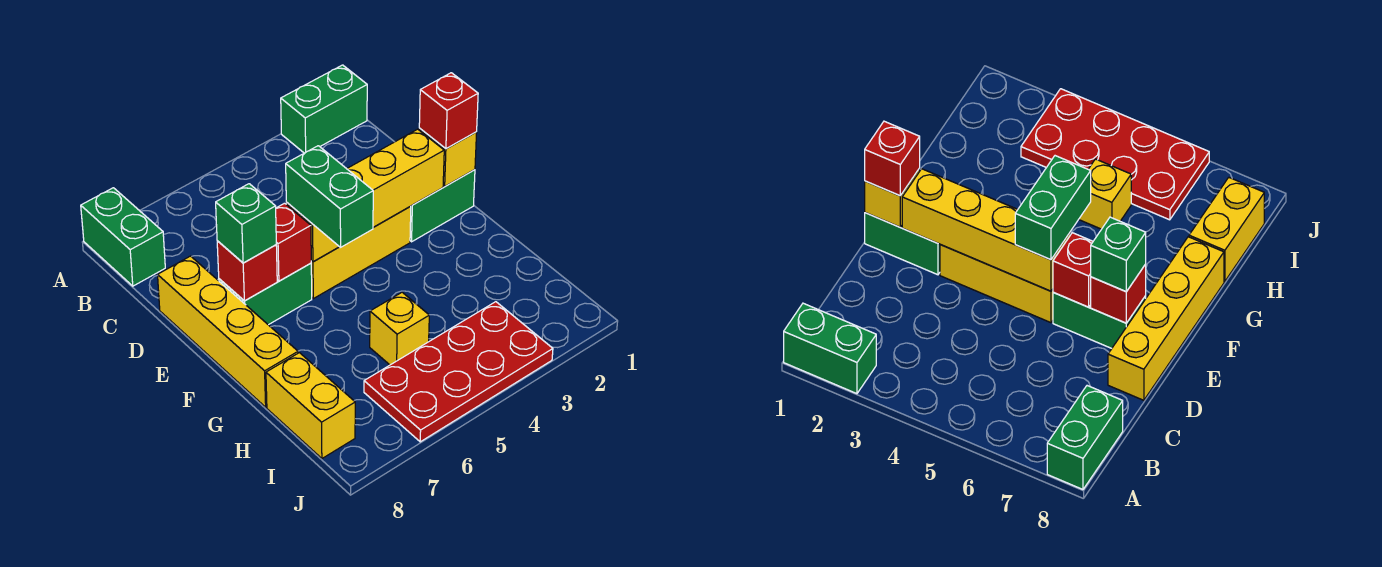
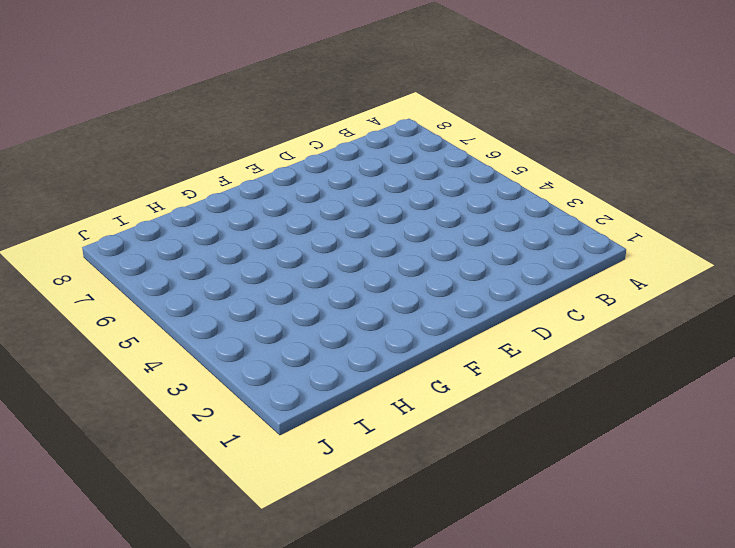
none -> green 1x2 brick [281,65,367,153]
none -> green 1x2 brick [81,188,165,286]
none -> yellow 1x4 brick [158,256,298,407]

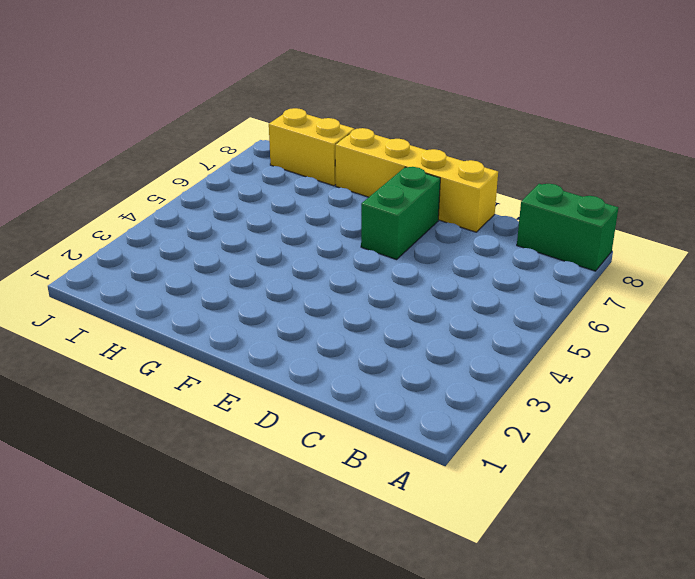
none -> green 1x2 brick [281,65,367,153]
none -> green 1x2 brick [410,170,475,242]
none -> yellow 1x3 brick [311,206,411,299]

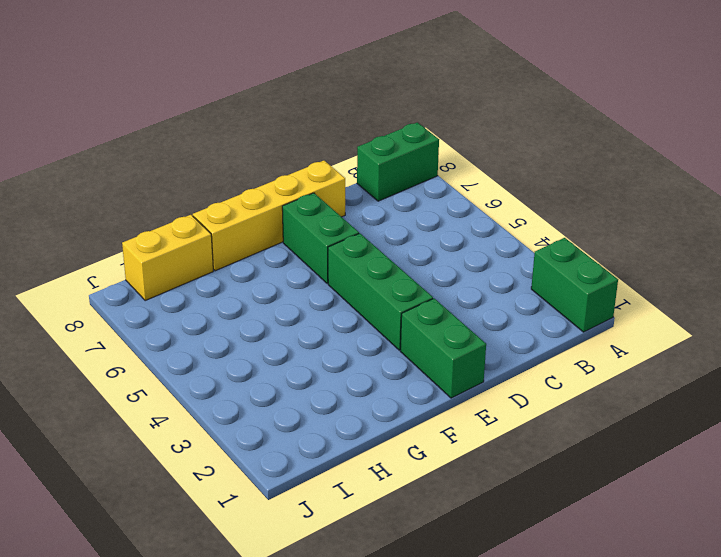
green 1x3 brick [328,233,433,350] -> yellow 1x3 brick [311,206,411,299]
none -> yellow 1x1 brick [370,292,429,365]
none -> red 2x4 plate [364,302,553,442]
none -> yellow 1x1 brick [419,129,477,186]

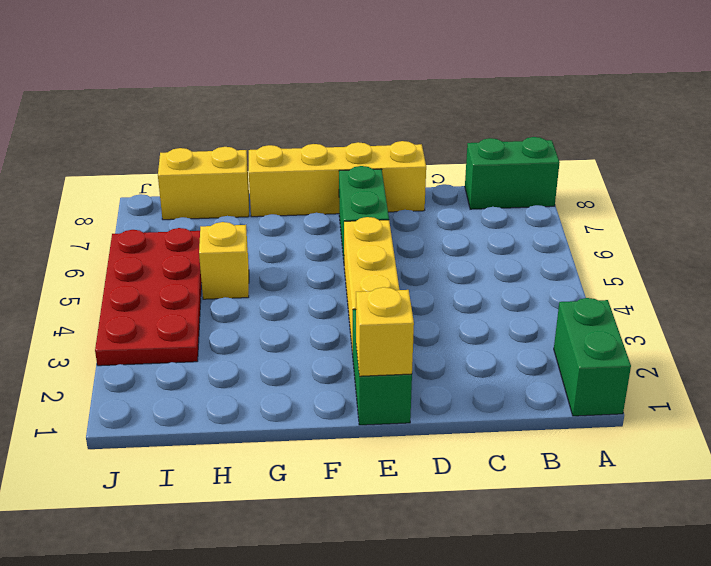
none -> yellow 1x4 brick [286,129,444,262]
none -> red 1x1 brick [276,203,311,281]
none -> red 1x1 brick [217,241,277,301]

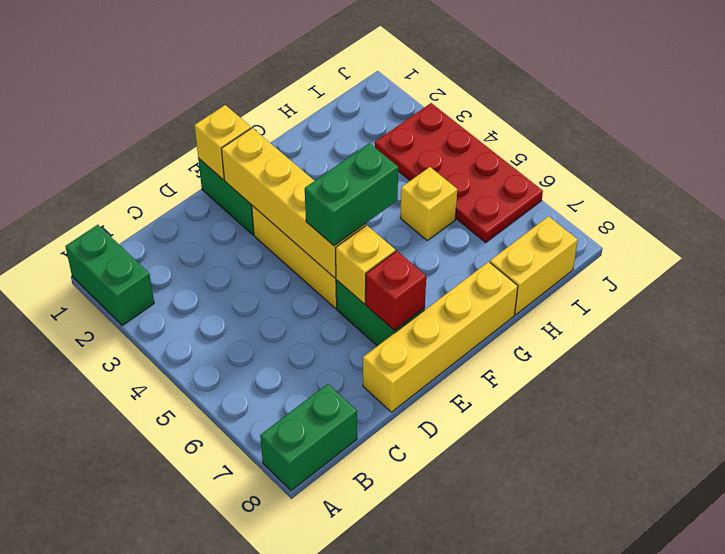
yellow 1x1 brick [335,225,395,304] -> red 1x1 brick [276,203,311,281]
none -> red 1x1 brick [419,73,478,149]
none -> green 1x1 brick [216,184,276,263]

